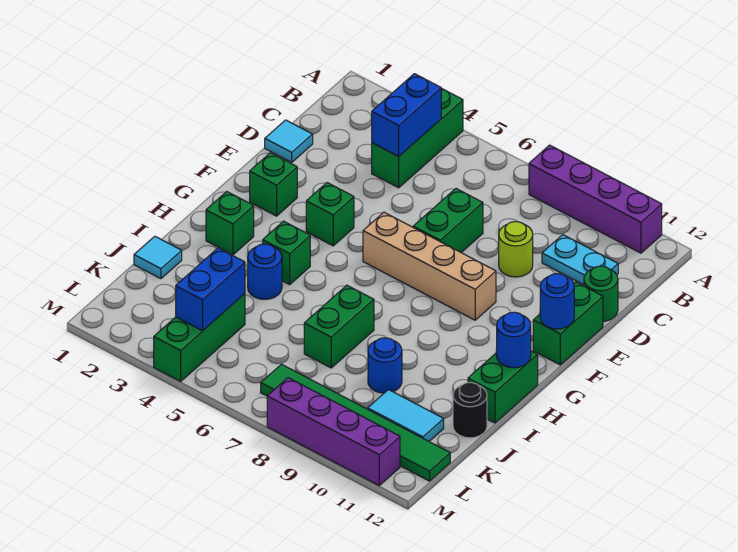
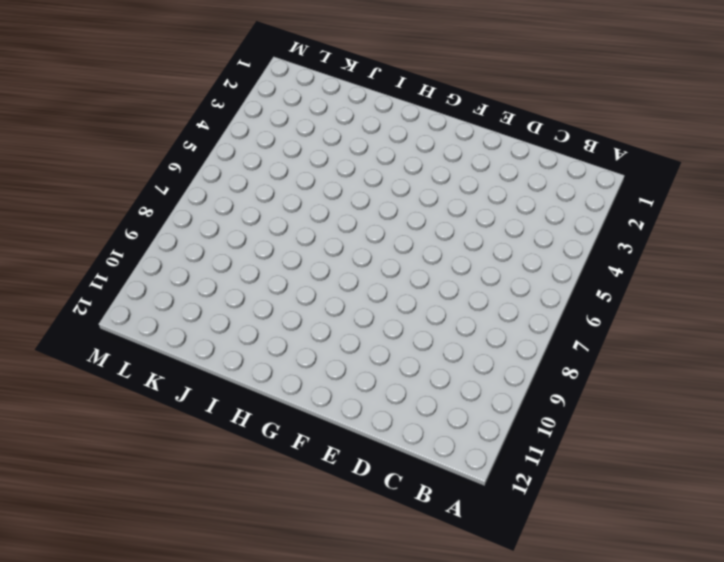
none -> green 1x3 brick [372,88,463,188]
none -> purple 1x4 brick [529,145,662,253]
none -> cyan 1x2 plate [542,235,618,285]

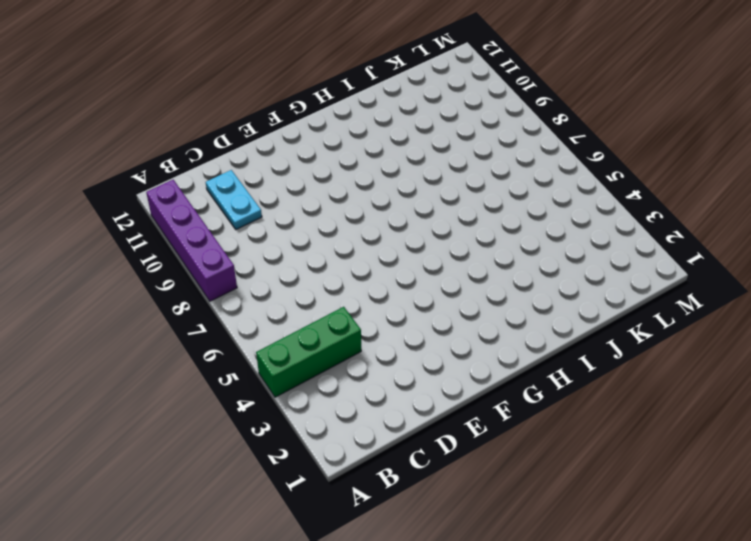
none -> cyan 1x1 tile [265,120,313,162]
none -> green 1x2 brick [413,189,483,252]
none -> lime 1x1 round brick [499,222,533,277]

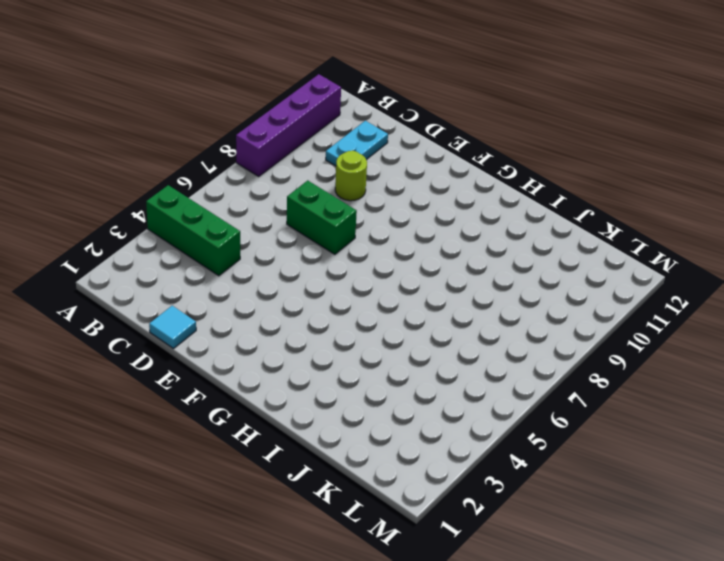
none -> green 1x1 round brick [584,266,618,321]
none -> green 1x2 brick [533,282,603,365]
none -> green 1x1 brick [250,153,297,216]

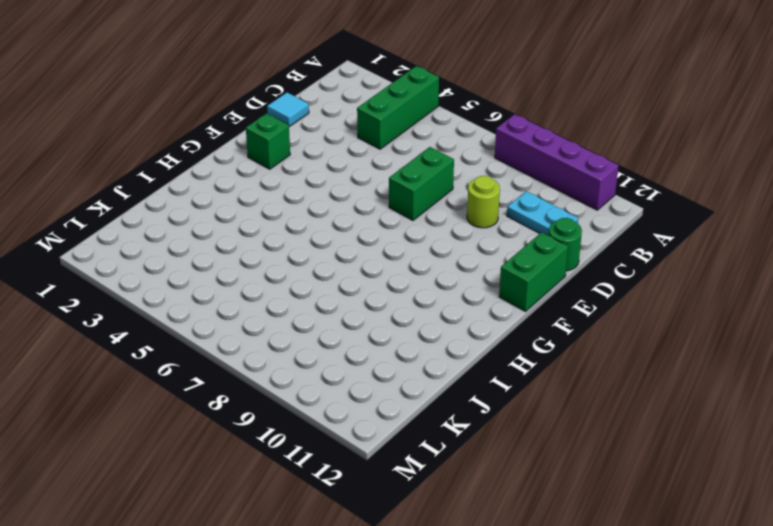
none -> green 1x1 brick [306,183,354,246]
none -> tan 1x4 brick [363,212,496,320]
none -> green 1x1 brick [206,192,254,255]

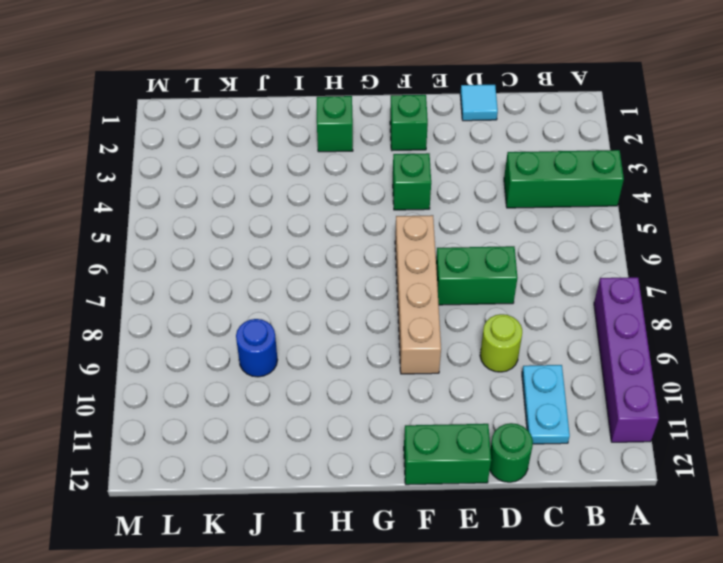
none -> green 1x1 brick [263,221,310,285]
none -> green 1x2 brick [468,351,538,423]
none -> blue 1x1 round brick [248,244,282,299]

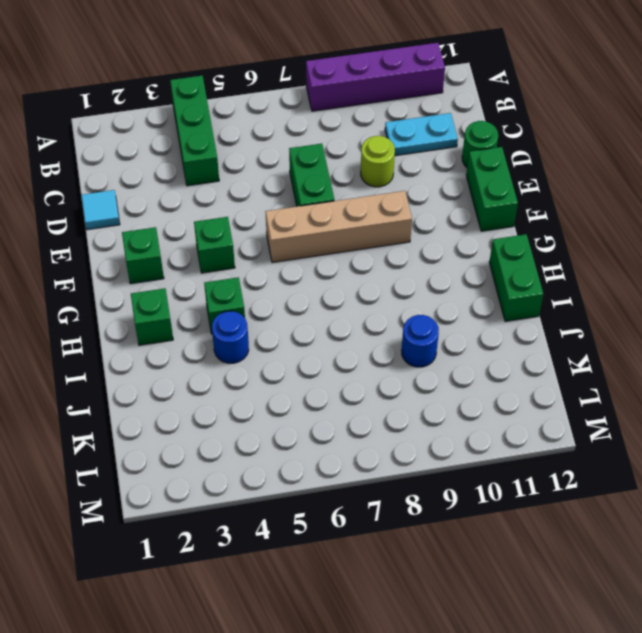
none -> green 1x2 brick [304,285,374,368]
none -> cyan 1x1 tile [134,236,182,279]
none -> black 1x1 round brick [453,382,487,438]

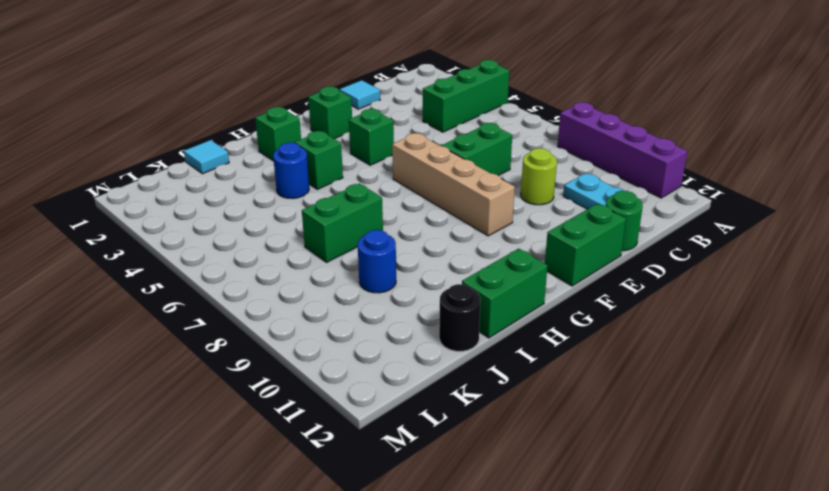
none -> green 1x3 brick [154,294,245,381]
none -> cyan 1x2 tile [368,390,444,441]
none -> green 1x6 tile [261,364,450,481]

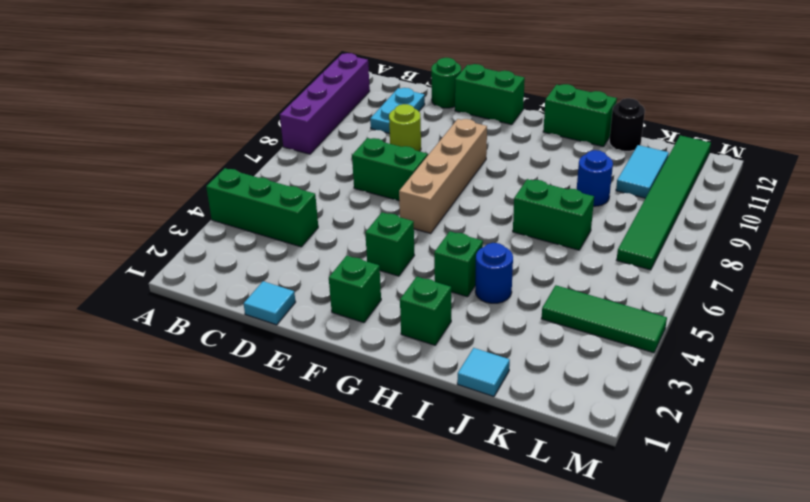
green 1x3 tile [542,285,667,353] -> green 1x3 brick [154,294,245,381]
none -> purple 1x4 brick [267,378,400,485]
none -> blue 1x2 brick [372,74,441,156]
none -> blue 1x1 round brick [540,274,574,329]

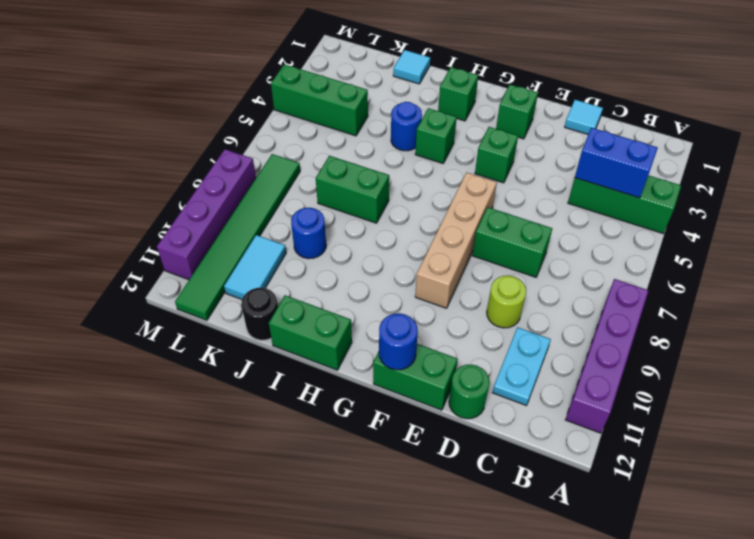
none -> blue 1x1 round brick [496,312,531,368]
none -> blue 1x2 brick [176,248,245,331]

